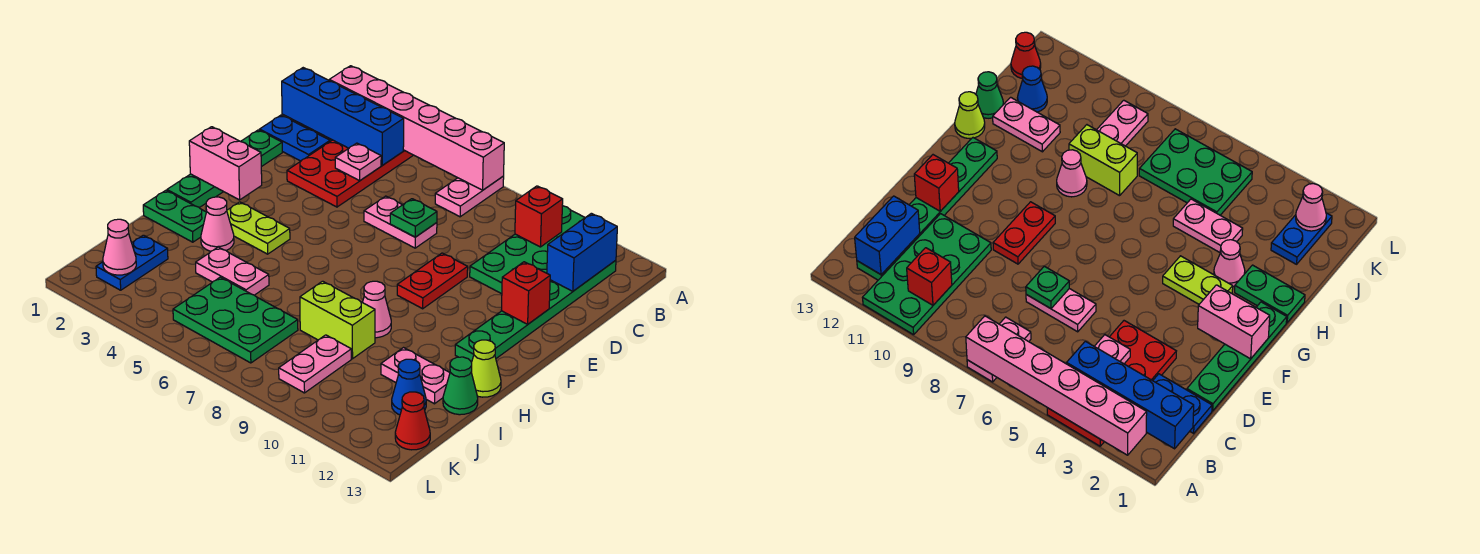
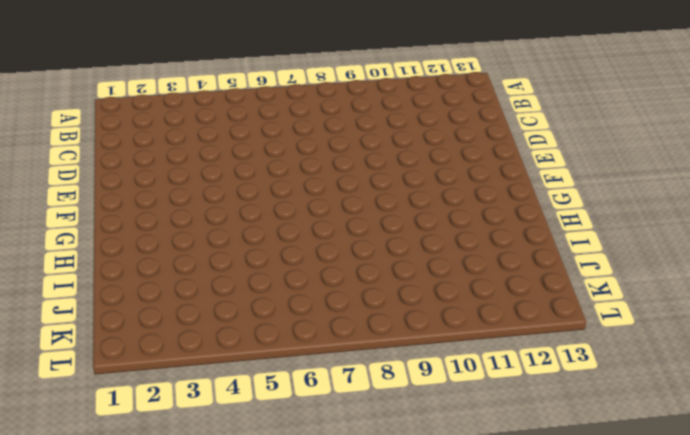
none -> red 2x4 plate [287,140,413,207]
none -> pink 1x2 plate [435,176,504,217]
none -> green 2x4 plate [470,206,585,294]
none -> green 1x6 plate [455,260,616,362]

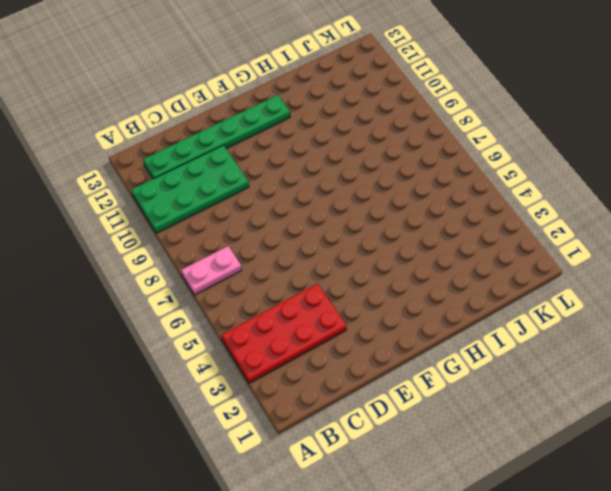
none -> blue 1x2 plate [260,115,330,161]
none -> green 1x4 plate [167,130,282,208]
none -> pink 1x2 plate [364,196,437,248]
none -> red 1x2 plate [397,253,468,309]

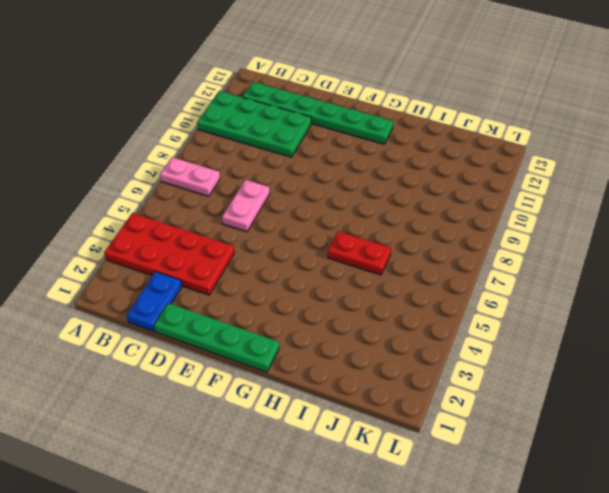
red 1x2 plate [328,231,391,275] -> red 1x2 plate moved to [397,253,468,309]
none -> lime 1x2 plate [227,202,290,254]
none -> green 1x2 plate [143,190,206,242]
none -> pink 1x1 cone [201,197,234,251]
none -> pink 1x1 cone [363,281,391,338]

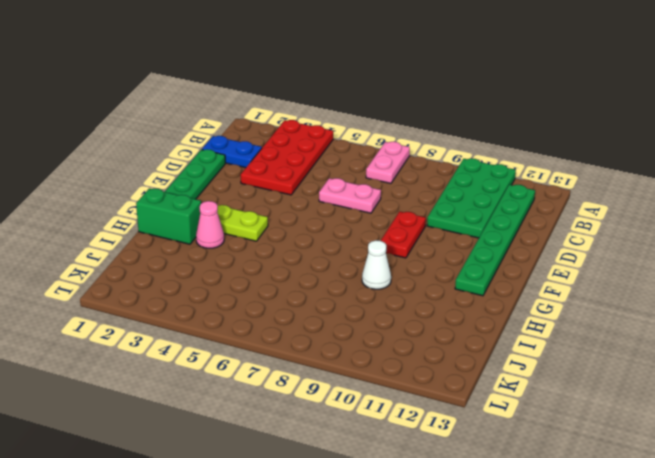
green 1x2 brick [136,188,201,244] -> green 1x2 plate [143,190,206,242]
white 1x1 cone [362,240,391,289] -> pink 1x1 cone [363,281,391,338]
none -> lime 1x1 cone [471,340,501,397]
none -> pink 1x2 plate [196,247,269,295]
none -> lime 1x2 brick [300,281,375,359]
none -> pink 1x2 plate [381,348,450,404]

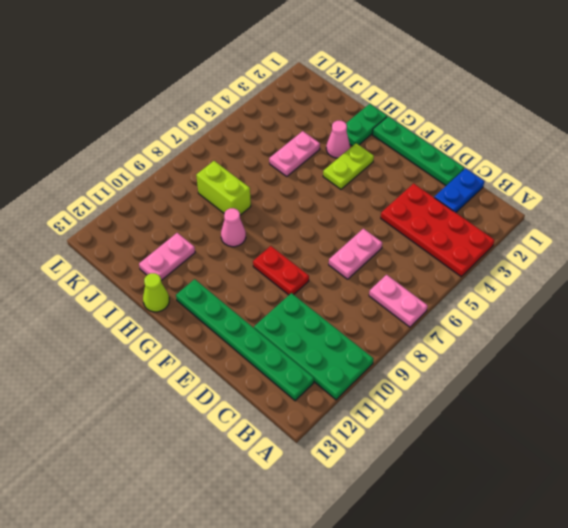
lime 1x2 brick [196,161,251,215] -> lime 1x2 brick turned to [300,281,375,359]
none -> green 1x1 cone [443,357,478,415]
none -> blue 1x2 plate [96,235,168,290]
none -> green 2x3 plate [173,277,298,363]
none -> pink 1x2 plate [279,335,351,393]

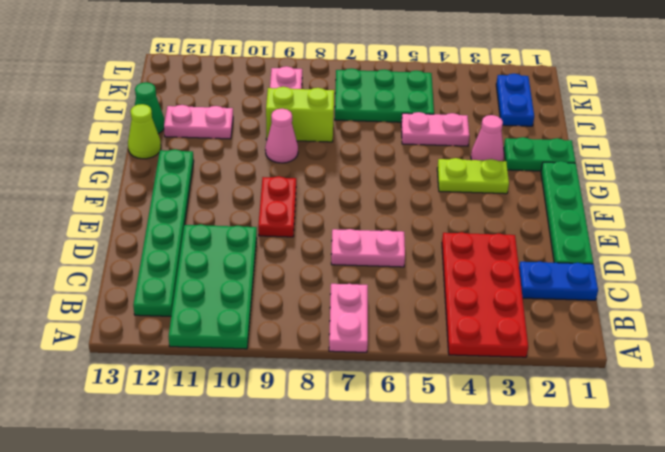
none -> blue 1x1 cone [392,359,426,415]
none -> red 1x1 cone [395,392,430,450]
none -> pink 1x6 brick [329,66,504,190]
none -> blue 1x4 brick [282,68,404,165]

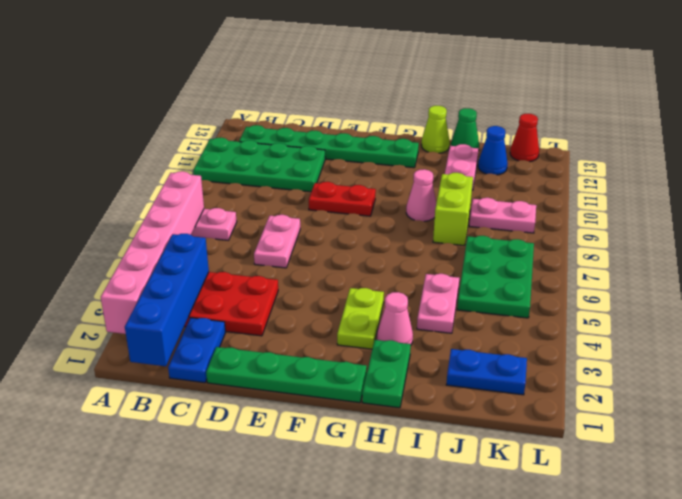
none -> red 1x1 brick [515,186,563,247]
none -> blue 1x2 brick [547,213,617,291]
none -> pink 1x1 plate [335,143,381,181]
none -> green 1x1 plate [390,199,437,237]

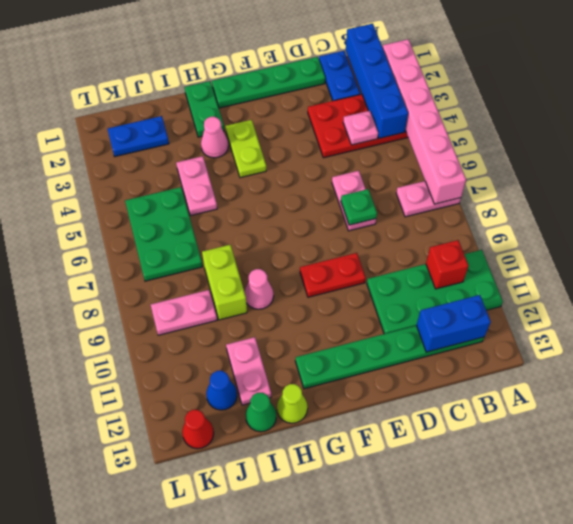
none -> red 1x1 brick [501,262,550,324]
none -> pink 1x2 brick [189,127,262,200]
none -> pink 1x1 cone [103,219,136,275]

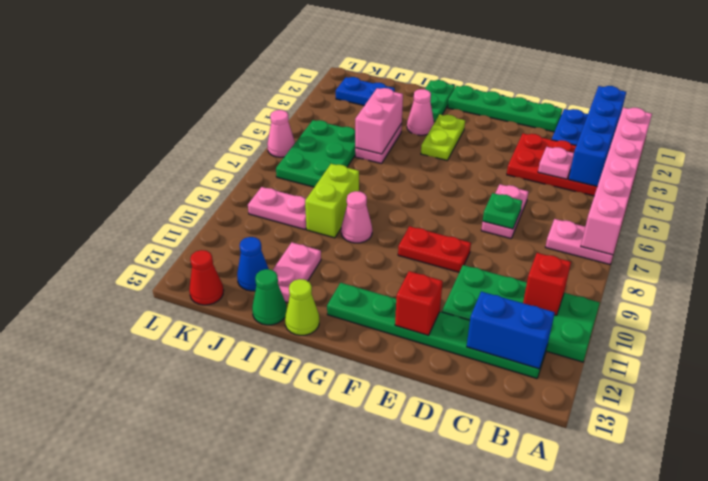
pink 1x2 brick [355,88,403,154] -> pink 1x2 brick moved to [189,127,262,200]
pink 1x1 cone [268,110,295,157] -> pink 1x1 cone moved to [103,219,136,275]

